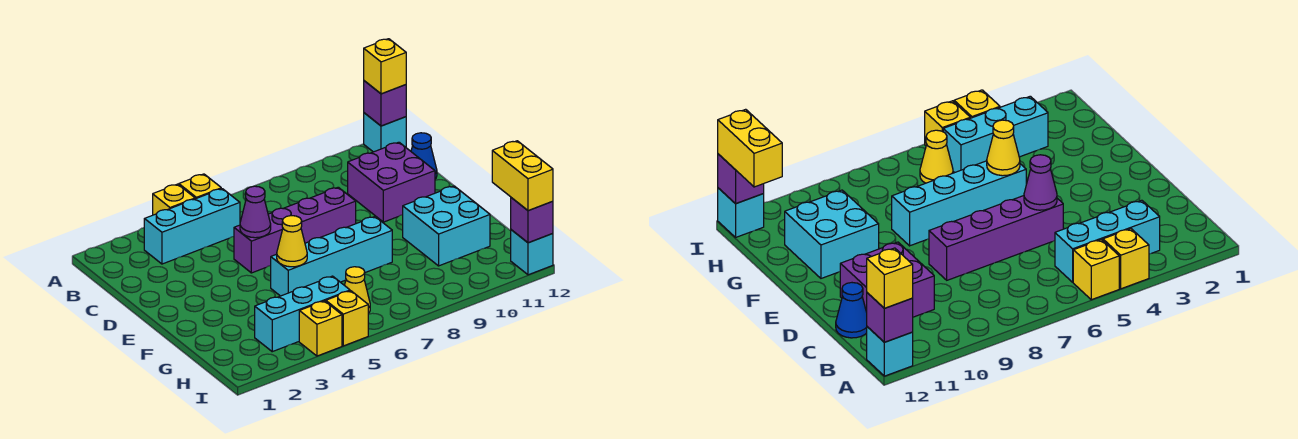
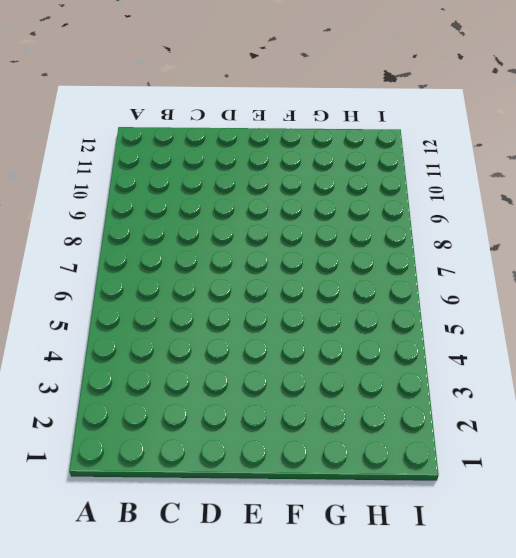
none -> yellow 1x1 brick [153,184,195,215]
none -> yellow 1x1 brick [179,174,221,199]
none -> cyan 1x1 brick [364,113,406,152]

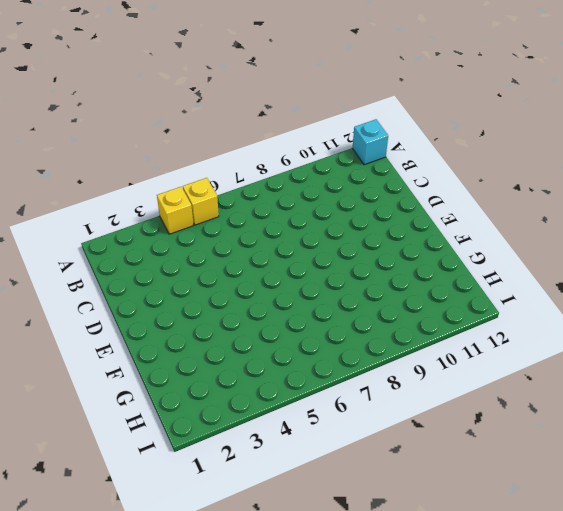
none -> cyan 1x3 brick [144,189,240,264]
none -> purple 2x2 brick [348,142,435,222]
none -> blue 1x1 cone [411,133,437,179]

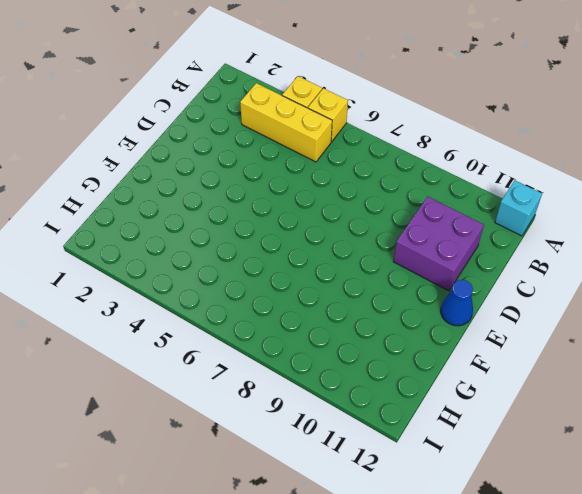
yellow 1x3 brick [240,83,332,162] -> cyan 1x3 brick [144,189,240,264]
blue 1x1 cone [441,280,473,326] -> blue 1x1 cone moved to [411,133,437,179]
none -> purple 1x4 brick [234,187,356,273]
none -> cyan 1x4 brick [271,217,392,296]
none -> cyan 2x2 brick [403,186,490,266]

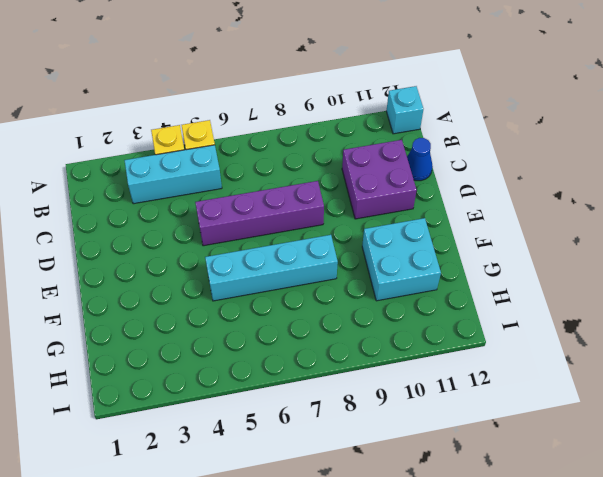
none -> cyan 1x3 brick [255,276,350,352]
none -> yellow 1x1 cone [345,267,370,313]
none -> yellow 1x1 brick [299,301,342,356]

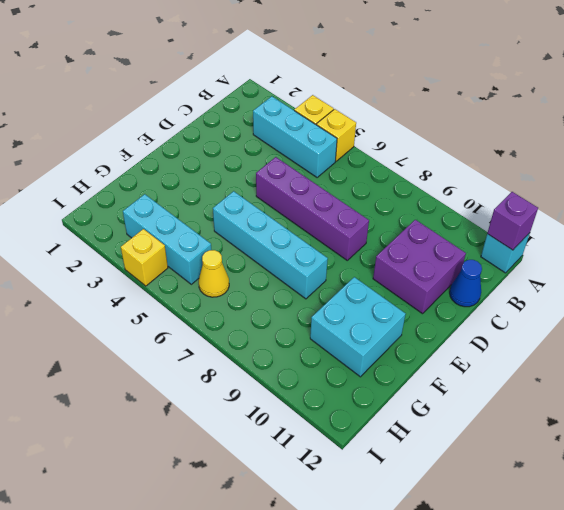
none -> yellow 1x1 brick [326,291,368,346]
none -> cyan 1x1 brick [511,230,553,275]
none -> purple 1x1 cone [240,186,271,238]

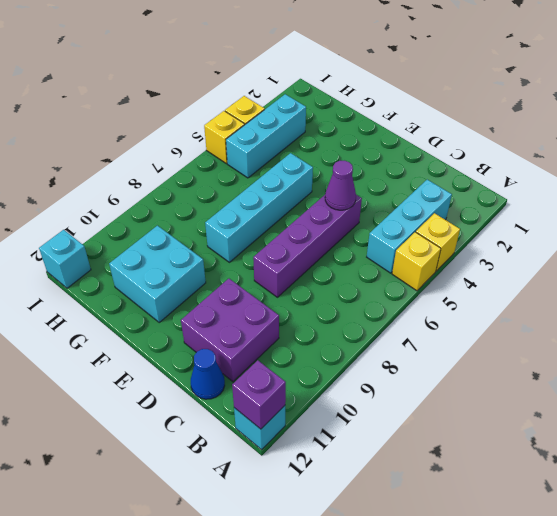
none -> yellow 1x1 cone [345,267,370,313]
none -> yellow 1x1 cone [277,216,307,267]
none -> purple 1x1 brick [511,198,553,243]

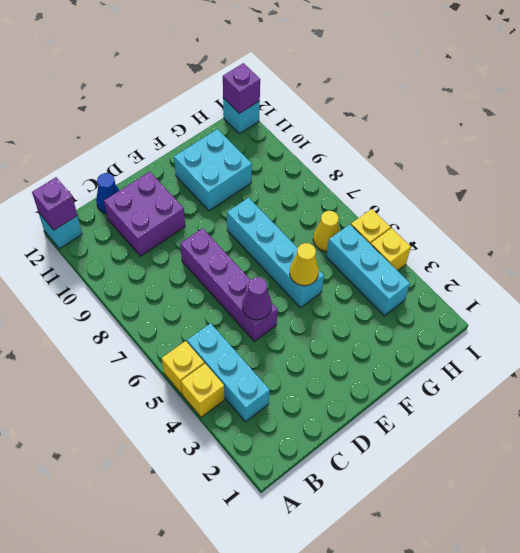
none -> yellow 1x1 brick [364,39,406,94]
none -> yellow 1x2 brick [492,141,553,211]

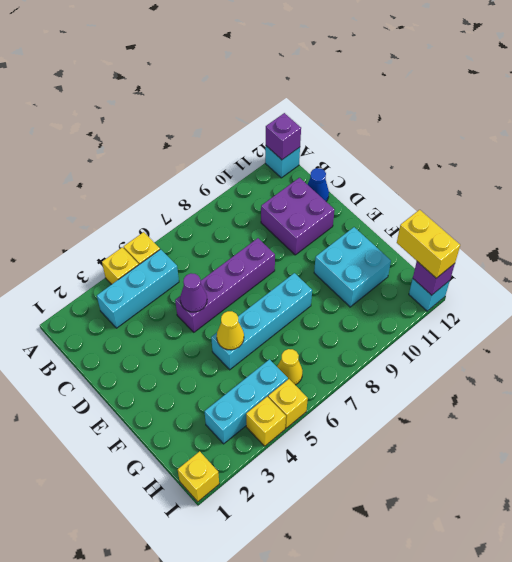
yellow 1x1 brick [178,451,219,502] -> yellow 1x1 brick moved to [364,39,406,94]

